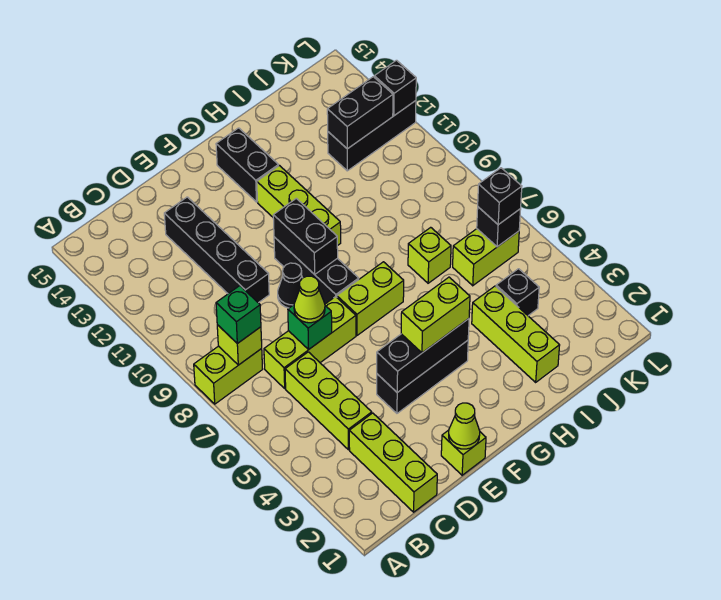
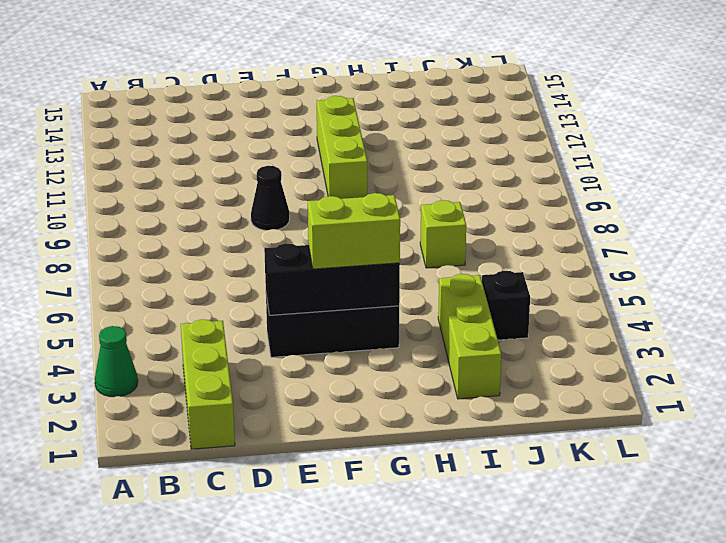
green 1x1 cone [95,326,138,397] -> none
none -> lime 1x2 brick [194,346,263,404]
none -> lime 1x3 brick [285,352,372,450]
none -> lime 1x3 brick [264,297,356,388]

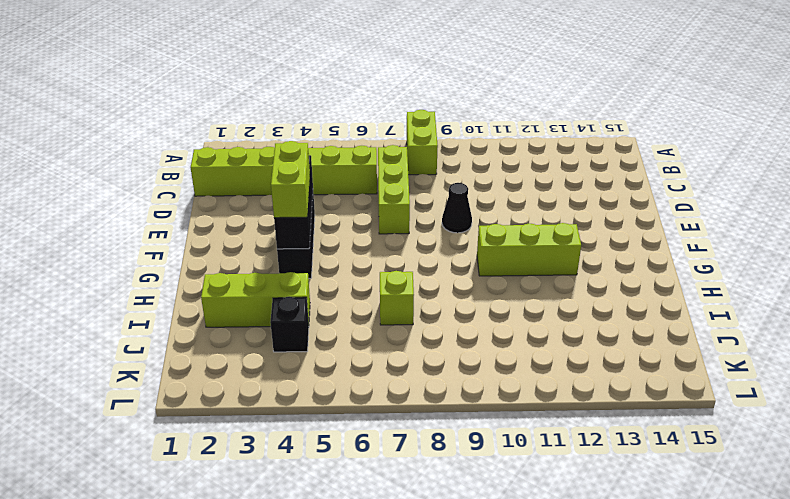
none -> black 1x4 brick [164,197,269,303]
none -> lime 1x1 brick [441,430,486,475]
none -> lime 1x2 brick [337,262,404,335]

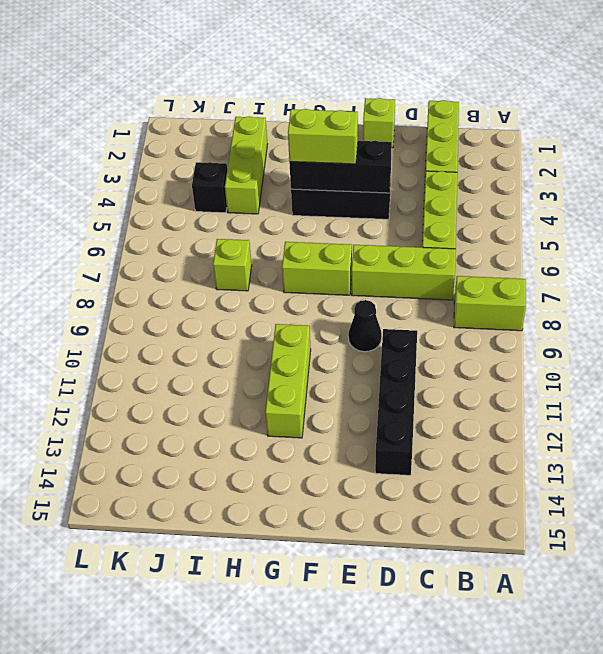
none -> black 1x3 brick [274,237,359,304]
none -> black 1x2 brick [216,128,278,202]
none -> lime 1x2 brick [453,229,519,286]

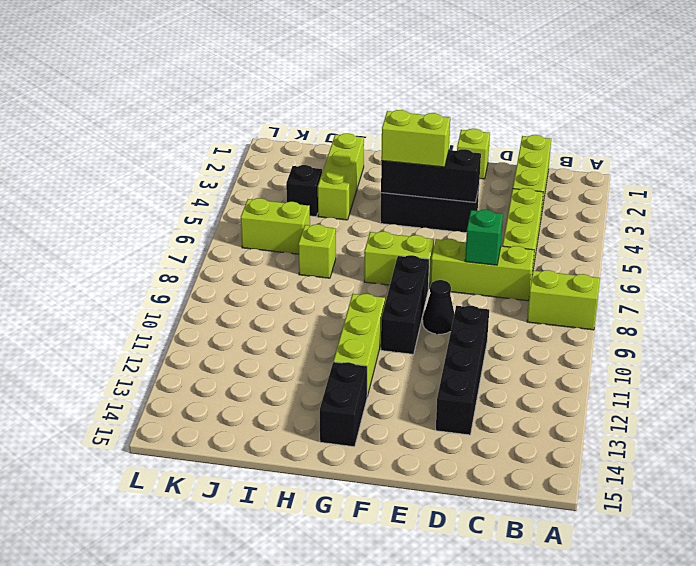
none -> black 1x3 brick [328,101,416,171]
none -> lime 1x1 brick [217,325,262,365]
none -> lime 1x1 cone [449,403,480,449]

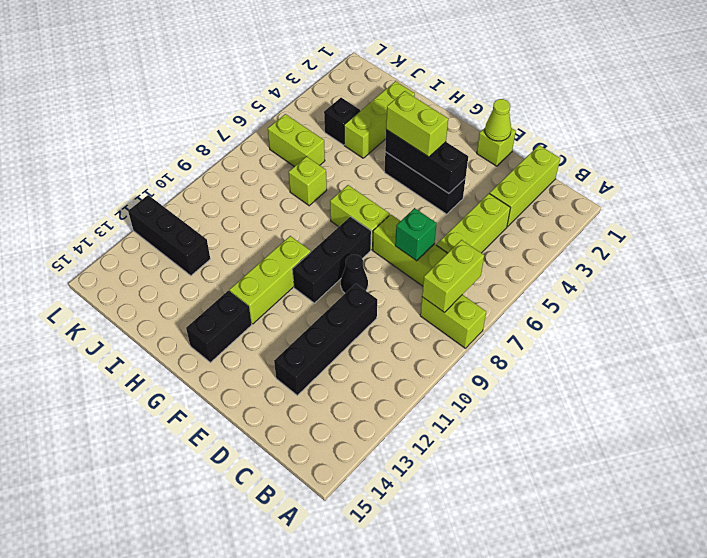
lime 1x2 brick [422,240,484,312] -> lime 1x1 brick [217,325,262,365]
none -> black 1x2 brick [273,198,338,274]
none -> black 1x2 brick [327,77,393,149]
none -> black 1x1 brick [477,207,521,247]

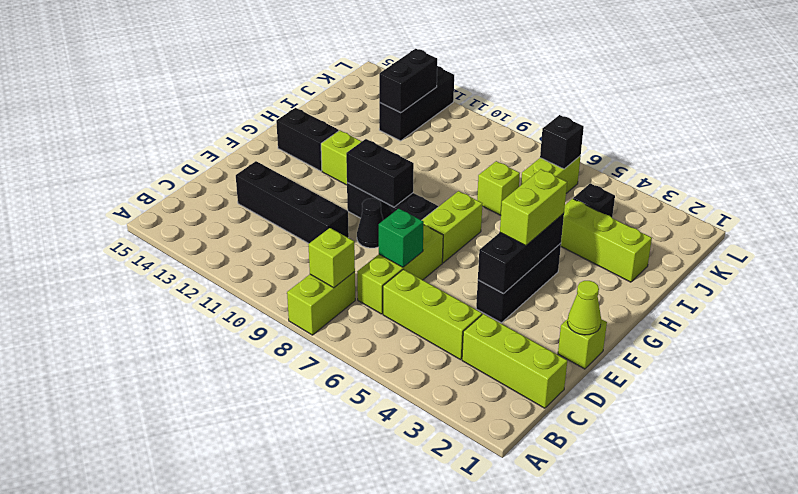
none -> black 1x1 brick [374,60,416,116]
none -> green 1x1 brick [216,286,261,344]
none -> lime 1x1 cone [294,276,325,323]

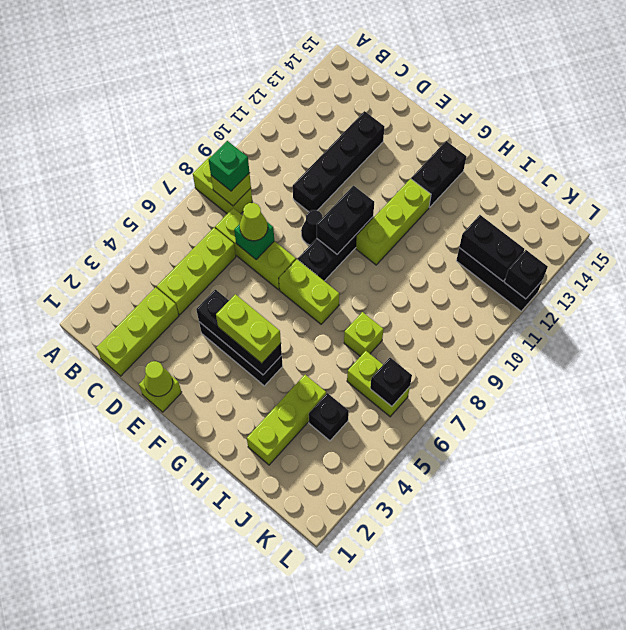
none -> black 1x1 brick [478,168,522,225]

